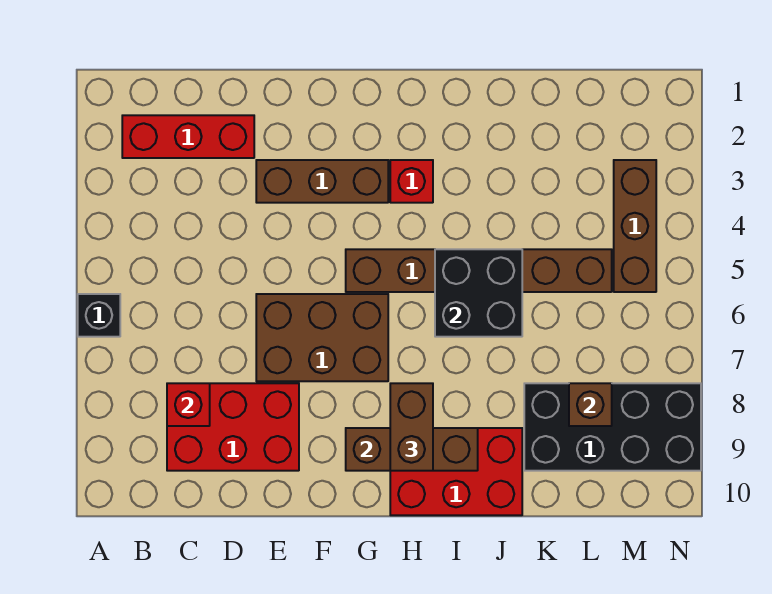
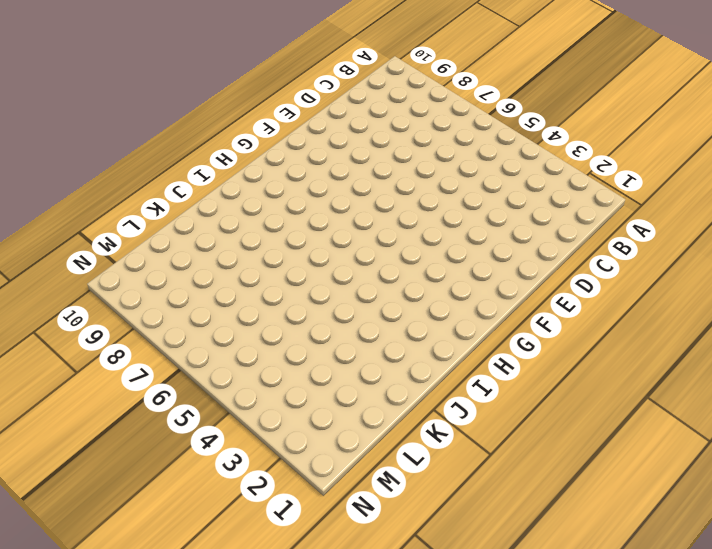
none -> black 1x1 brick [78,294,120,337]
none -> red 1x3 brick [122,115,254,158]
none -> red 2x3 brick [167,383,299,471]

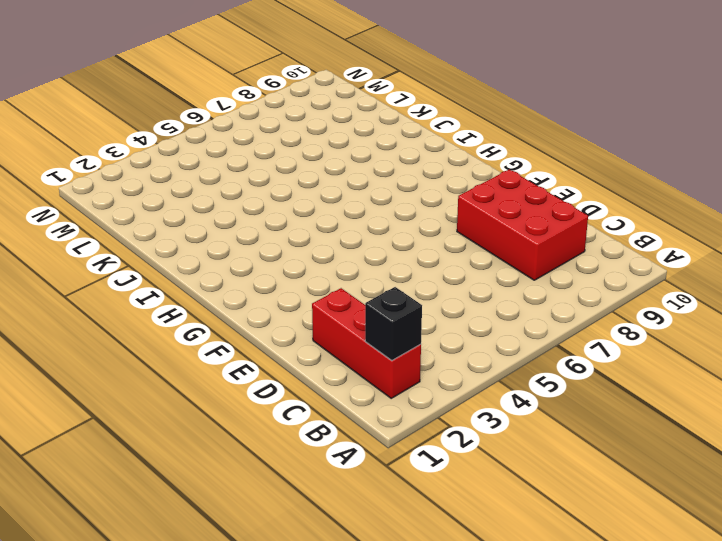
black 1x1 brick [365,287,422,360] -> black 1x1 brick moved to [78,294,120,337]
none -> brown 1x3 brick [256,160,388,203]
none -> brown 2x3 brick [256,294,388,381]
none -> brown 1x6 brick [346,249,612,292]

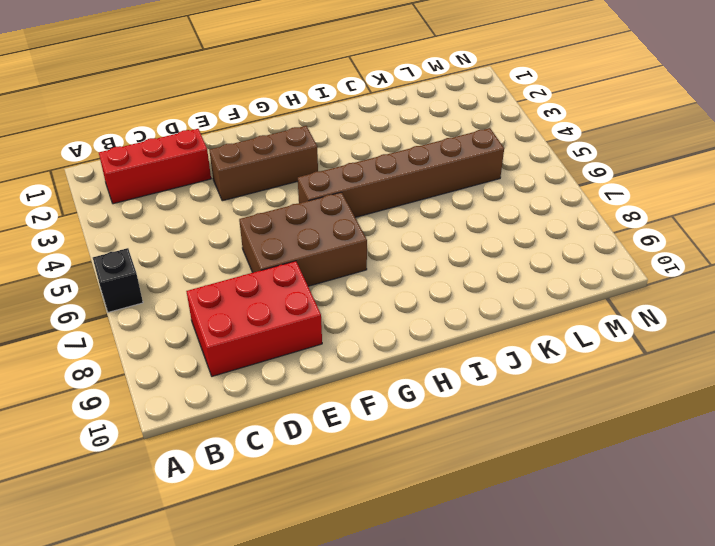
none -> red 1x1 brick [390,160,433,203]
none -> red 2x3 brick [390,428,522,515]
none -> black 2x4 brick [524,383,701,471]

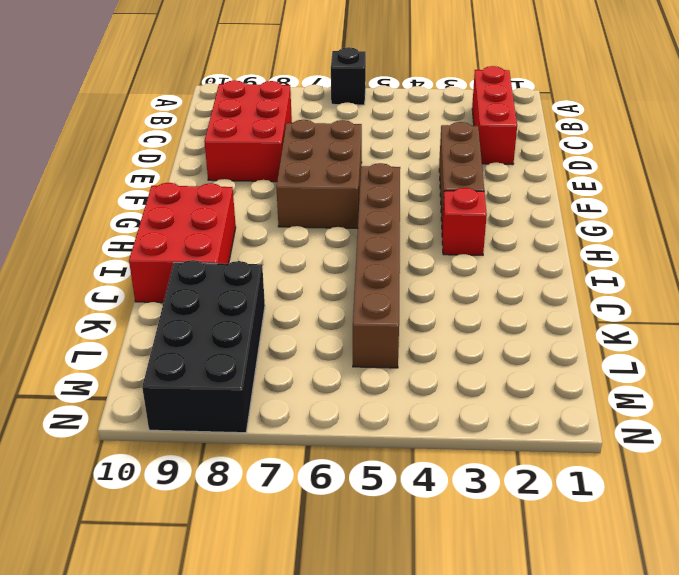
none -> brown 1x3 brick [614,160,656,292]
none -> red 1x1 brick [167,383,210,426]
none -> brown 1x3 brick [346,428,478,471]

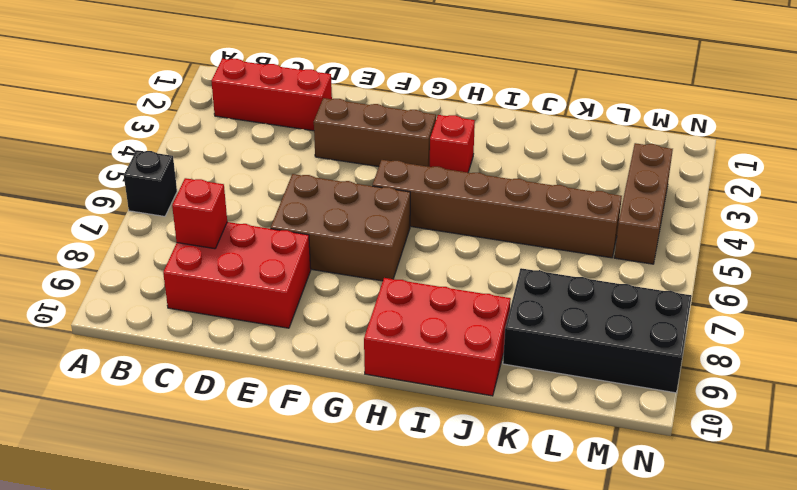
none -> brown 1x3 brick [346,428,478,471]
none -> black 2x2 brick [435,249,522,337]
none -> brown 1x1 brick [569,383,612,426]

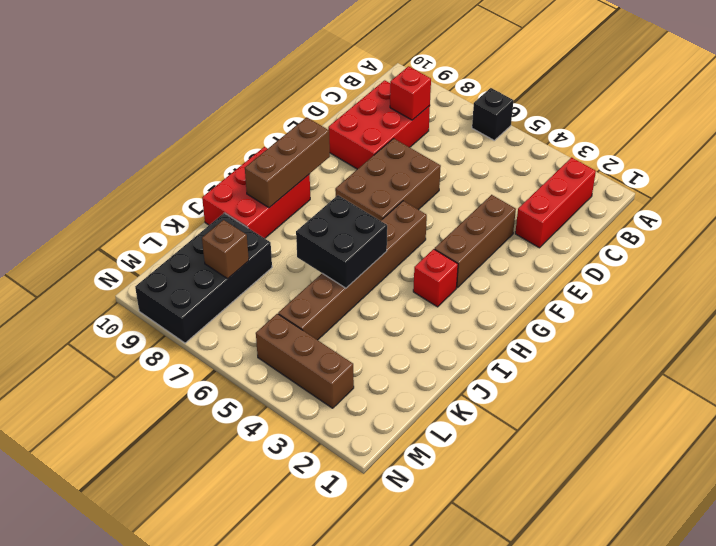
none -> brown 1x2 brick [390,383,433,471]

